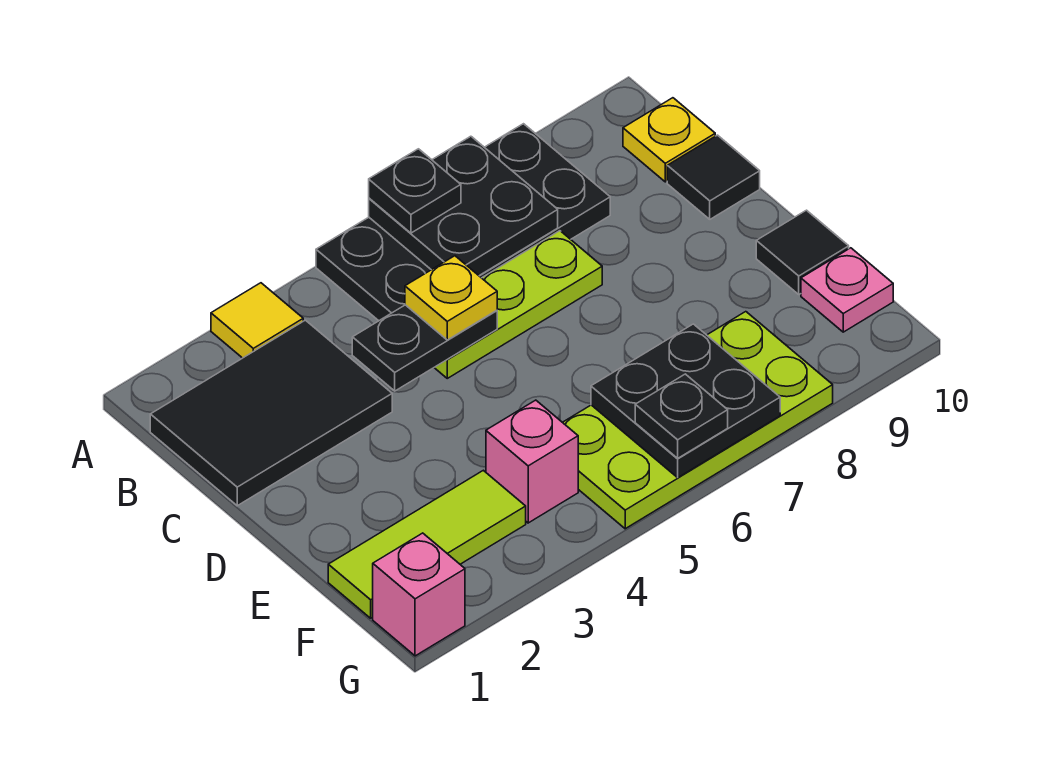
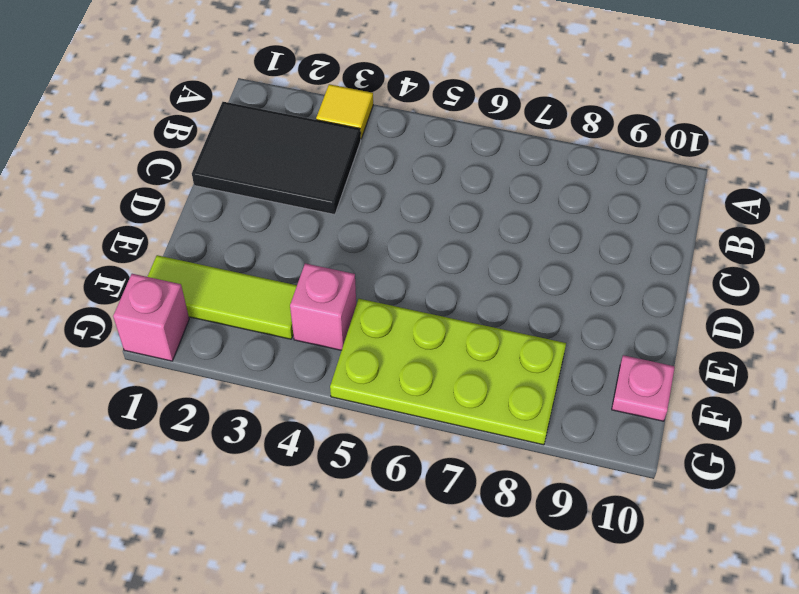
none -> black 2x4 plate [316,124,610,321]
none -> yellow 1x1 plate [623,98,715,182]
none -> lime 1x3 plate [434,231,602,378]

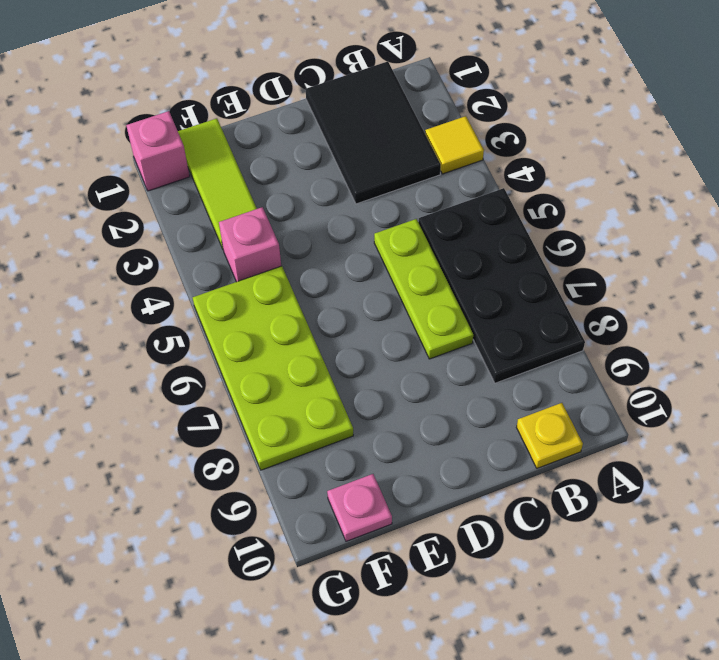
none -> black 1x1 tile [667,135,760,219]
none -> black 1x1 tile [756,210,849,294]
none -> black 2x2 plate [369,136,558,276]

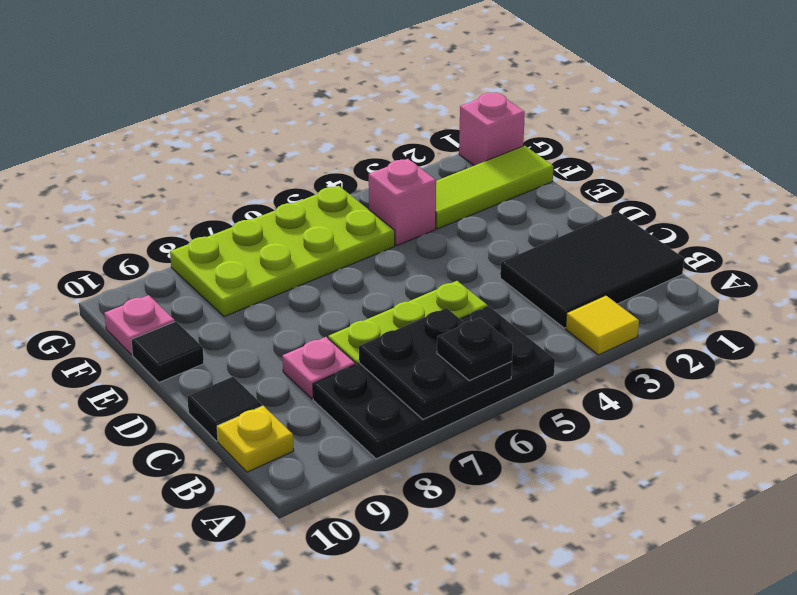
pink 1x1 plate [282,337,356,399] -> none
none -> black 1x2 plate [352,305,497,391]
none -> black 2x2 plate [591,324,780,477]
none -> yellow 1x1 plate [405,256,497,340]

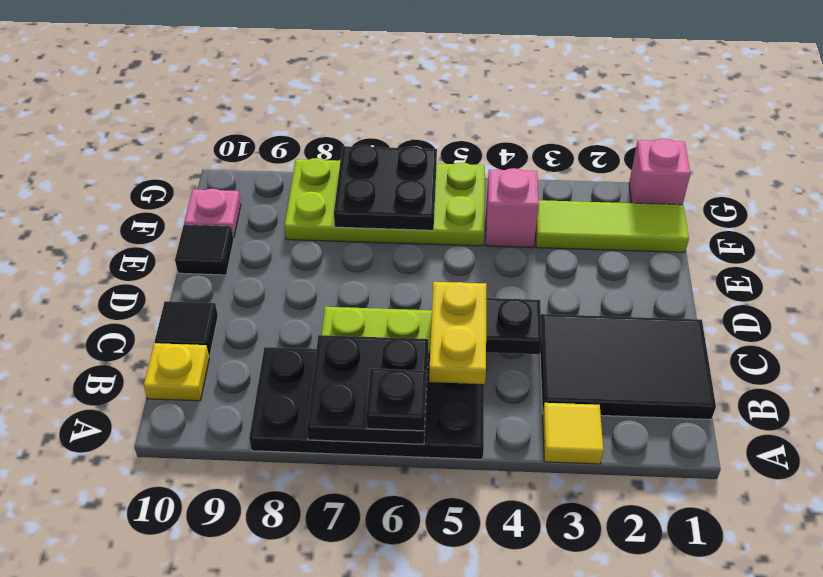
yellow 1x2 plate [429,282,486,384] -> yellow 1x1 plate [405,256,497,340]
none -> black 1x1 plate [635,374,728,459]

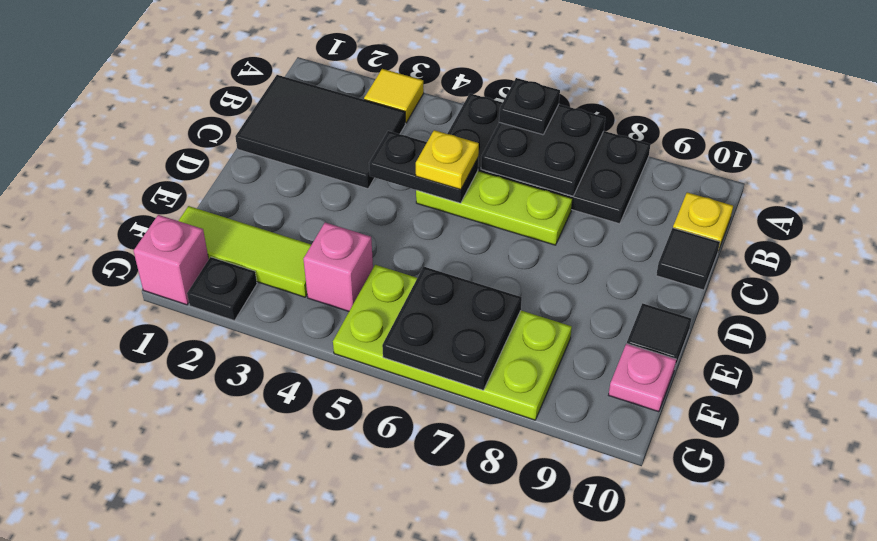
black 1x1 plate [187,257,257,321] -> black 1x1 plate moved to [635,374,728,459]

